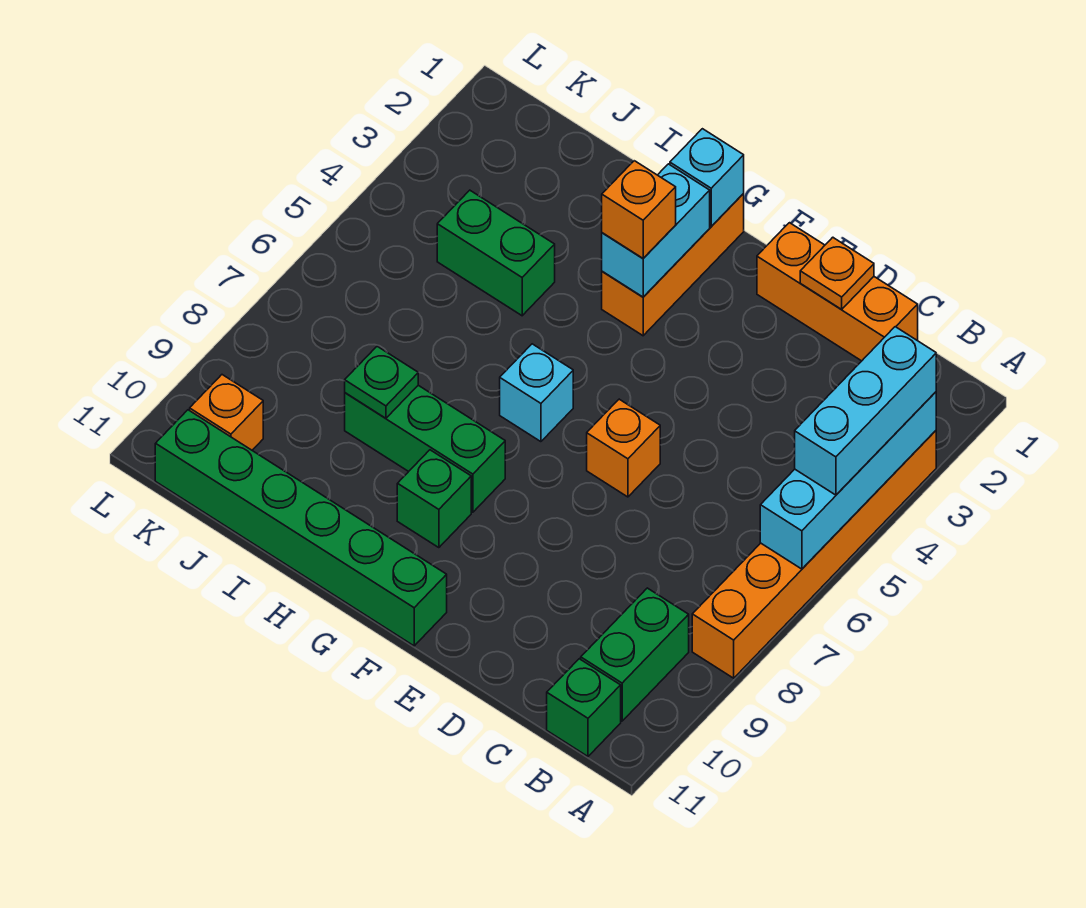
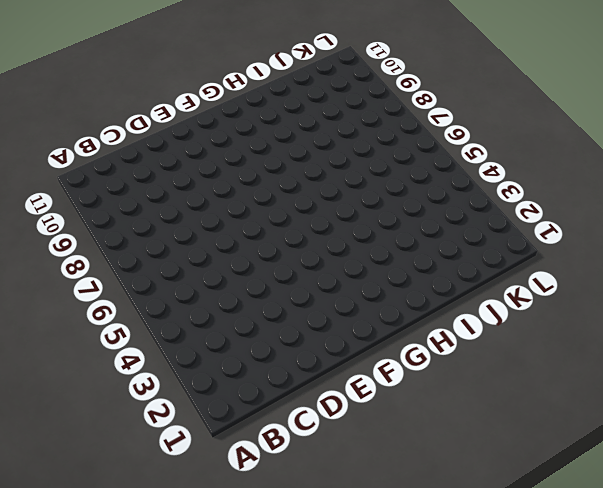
none -> orange 1x6 brick [692,431,936,678]
none -> green 1x2 brick [581,588,689,721]
none -> green 1x1 brick [547,659,621,756]

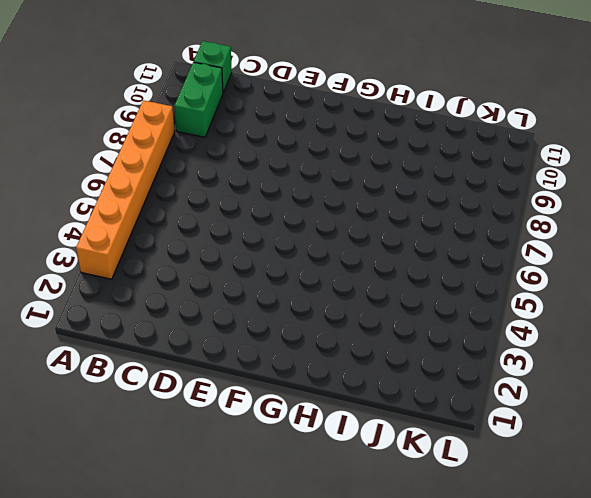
none -> orange 1x3 brick [757,223,918,361]
none -> orange 1x1 brick [587,399,660,497]
none -> green 1x6 brick [155,410,447,646]

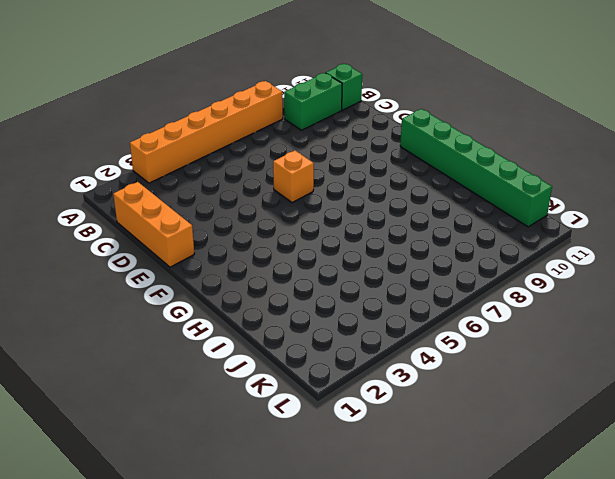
none -> orange 1x3 brick [602,194,744,336]
none -> cyan 1x1 brick [500,344,573,442]
none -> green 1x3 brick [345,385,505,512]

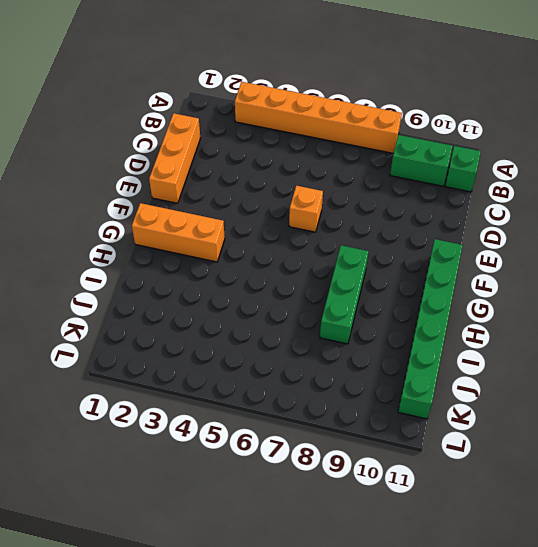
none -> cyan 1x1 brick [500,344,573,442]
none -> green 1x1 brick [397,450,471,548]
none -> green 1x2 brick [437,190,555,316]

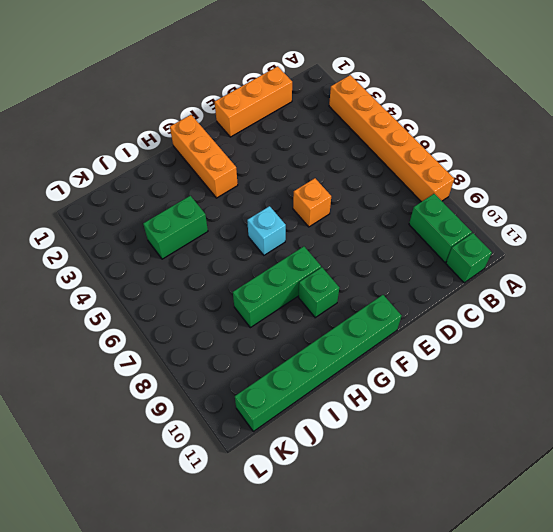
none -> orange 1x1 brick [190,375,263,450]
none -> cyan 1x4 brick [760,392,936,569]
none -> orange 1x1 plate [800,237,874,310]

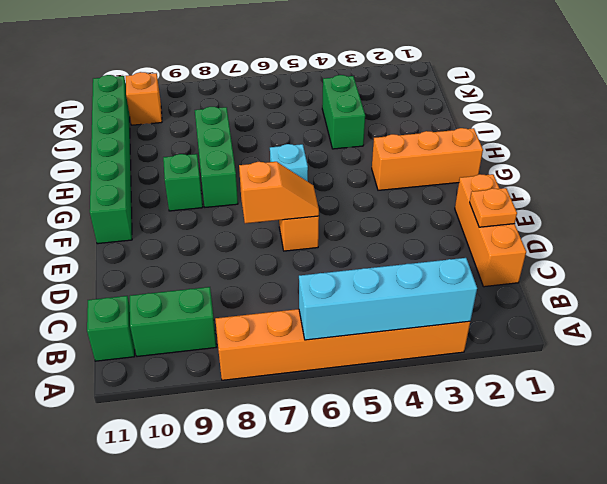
orange 1x2 slope [239,162,319,223] -> none
none -> cyan 1x1 brick [670,129,744,226]
none -> cyan 1x2 brick [602,164,710,297]
none -> green 1x1 plate [345,346,418,418]

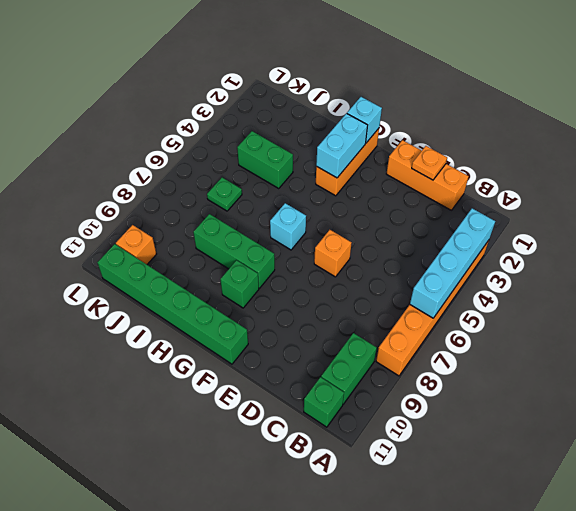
green 1x1 plate [207,178,242,211] -> green 1x1 plate moved to [345,346,418,418]
none -> cyan 1x3 brick [795,327,936,495]
none -> orange 1x1 brick [602,161,676,258]

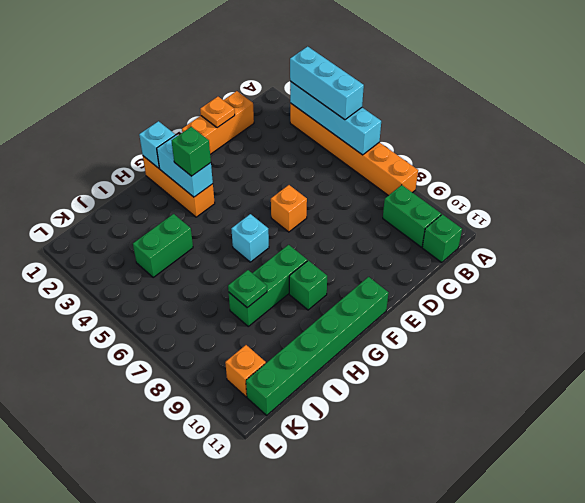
green 1x1 brick [172,127,211,176] -> orange 1x1 brick [602,161,676,258]

